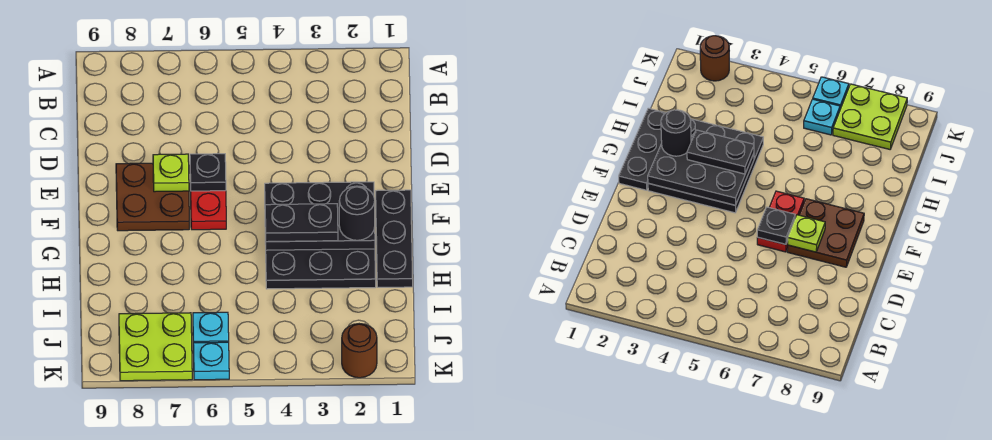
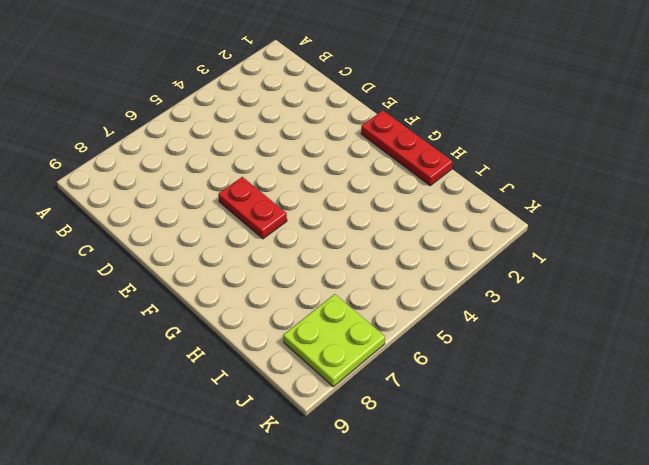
red 1x3 plate [361,110,453,186] -> black 1x3 plate [376,190,413,287]
none -> brown 2x2 plate [116,163,189,231]
none -> black 3x3 plate [265,237,376,289]
none -> cyan 1x1 plate [193,312,229,343]

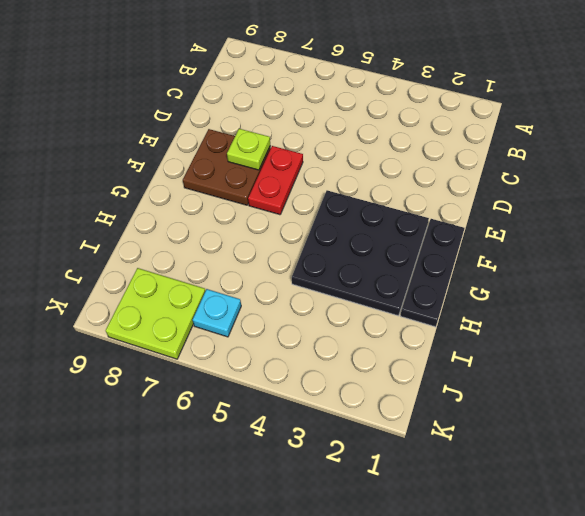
none -> brown 1x1 round brick [342,324,377,378]
none -> cyan 1x1 plate [193,342,229,380]
none -> black 1x1 plate [190,154,226,191]

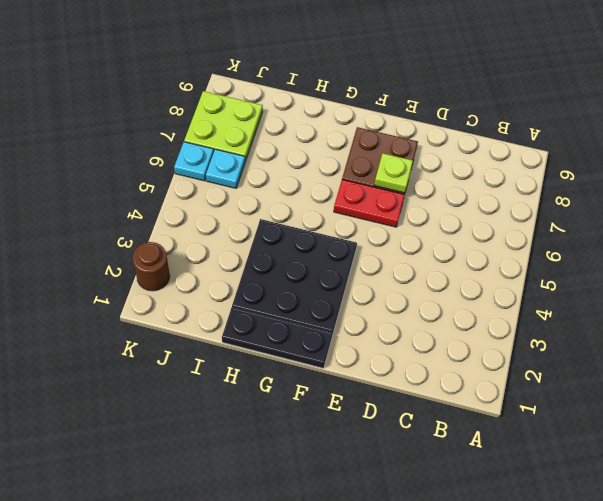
none -> black 1x1 plate [190,154,226,191]
none -> black 2x3 plate [265,182,375,250]
none -> black 1x1 round brick [339,186,375,240]

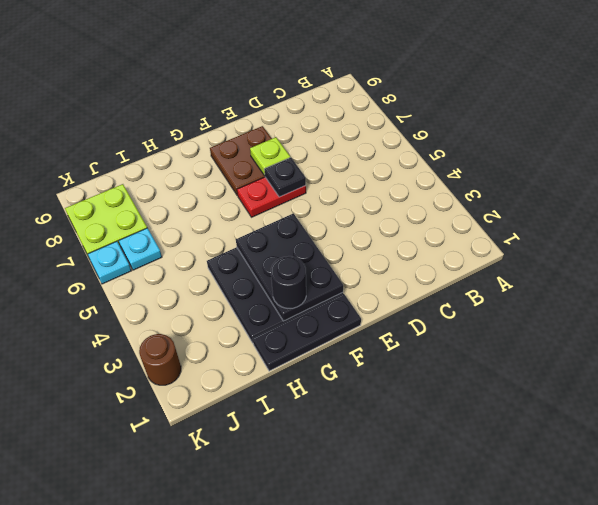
none -> black 1x2 plate [265,204,338,242]

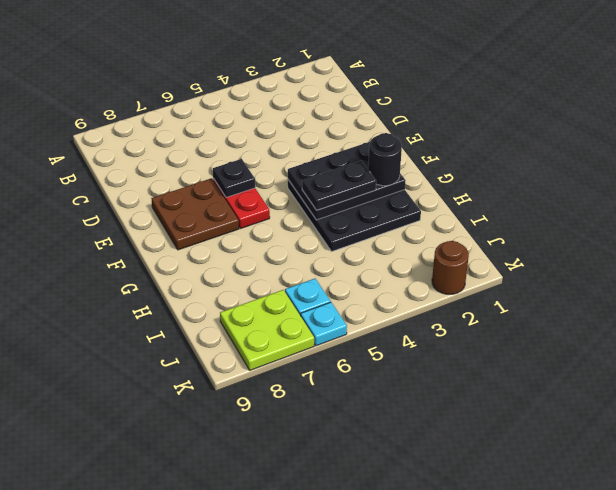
none -> black 1x3 plate [376,190,413,287]
none -> lime 1x1 plate [153,154,189,192]

